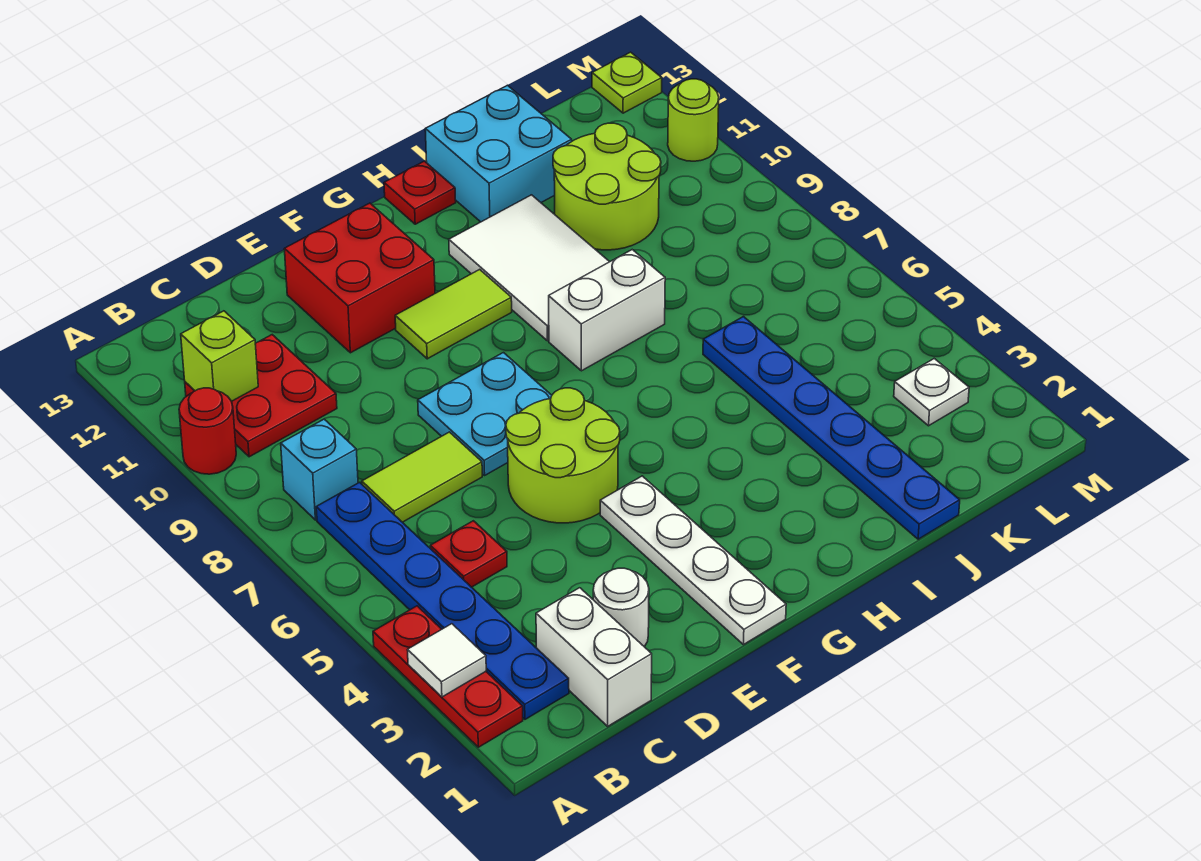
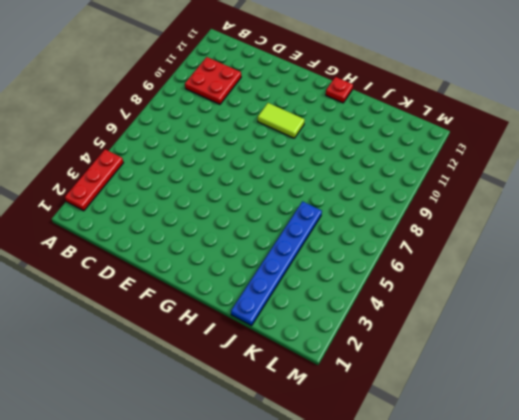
none -> red 1x1 round brick [179,388,236,474]
none -> blue 1x6 plate [316,482,569,719]
none -> cyan 1x1 brick [281,419,358,520]

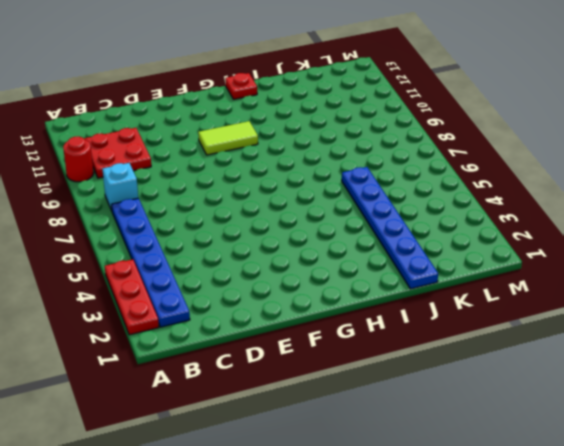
none -> white 1x2 brick [536,588,652,726]
none -> red 1x1 plate [430,521,507,587]
none -> lime 1x2 tile [362,432,482,522]

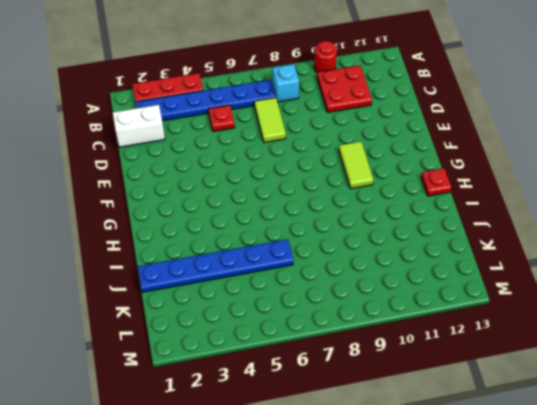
none -> white 1x1 round brick [593,568,649,647]
none -> lime 2x2 round brick [506,388,620,523]
none -> cyan 2x2 plate [418,353,552,475]

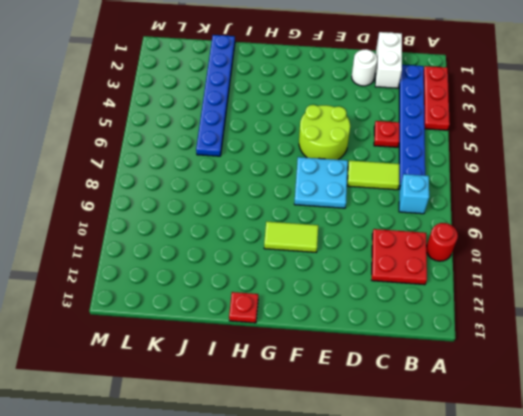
none -> red 2x2 brick [284,203,435,353]
none -> white 1x4 plate [600,476,786,645]
none -> white 1x2 brick [549,250,665,371]

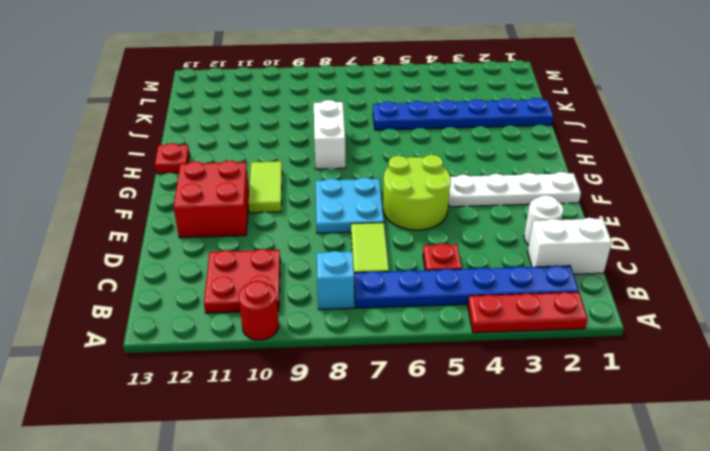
none -> white 2x3 tile [449,195,609,341]
none -> cyan 2x2 brick [425,85,572,222]
none -> lime 2x2 round brick [553,123,661,250]

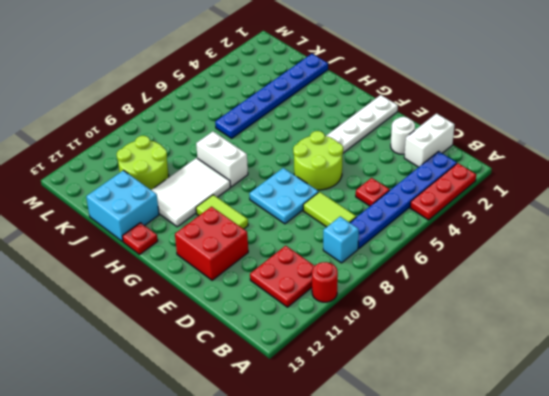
none -> white 1x1 plate [894,359,969,426]
none -> lime 1x1 round brick [668,79,719,161]
none -> lime 1x1 plate [592,52,662,113]

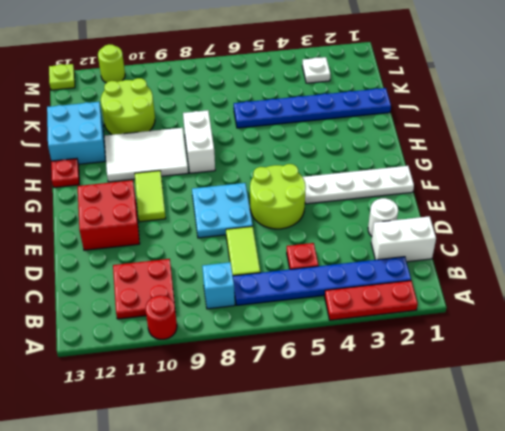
none -> white 1x1 tile [408,624,486,697]
none -> lime 1x1 brick [181,311,258,401]

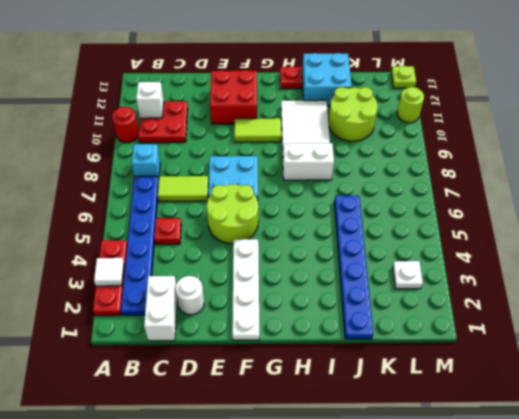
white 1x1 brick [136,82,164,118] -> lime 1x1 brick [181,311,258,401]

